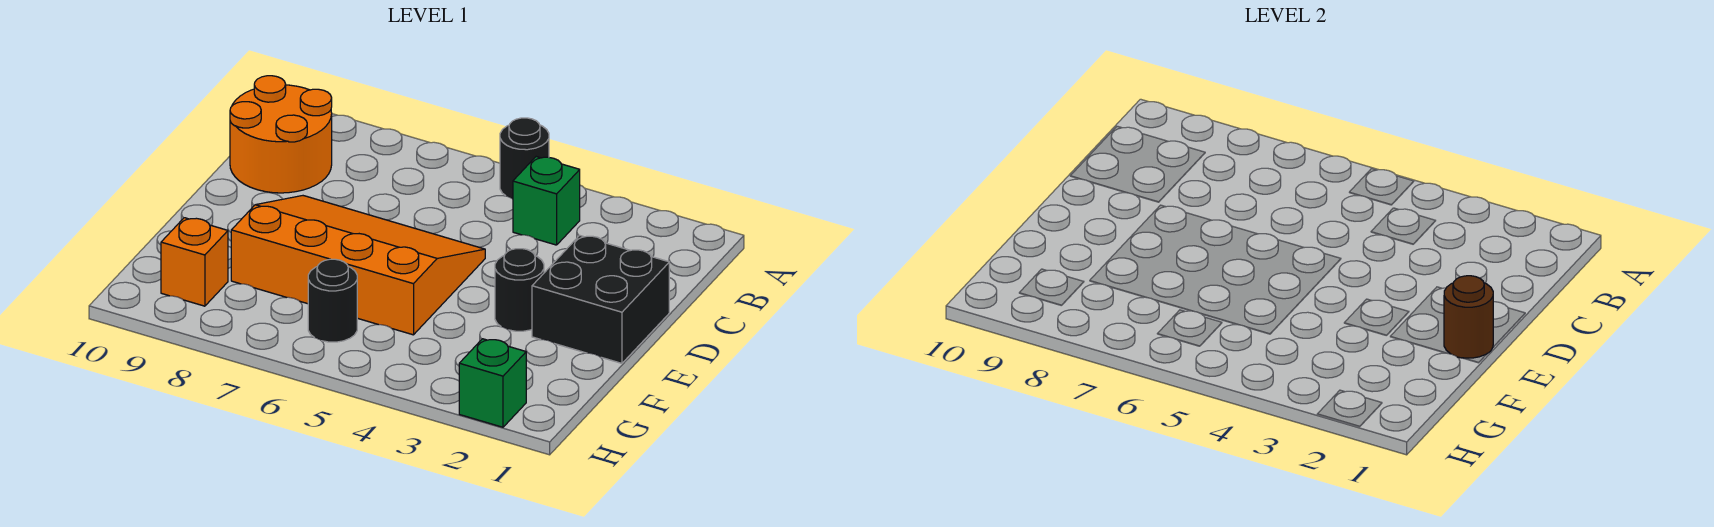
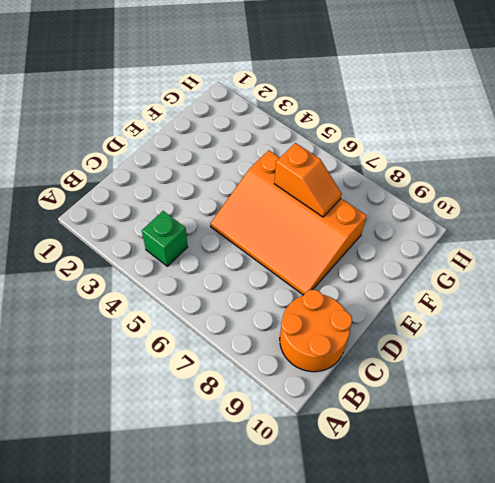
orange 1x2 slope [274,143,342,217] -> none
none -> black 1x1 round brick [500,118,549,199]
none -> black 2x2 brick [532,235,669,363]

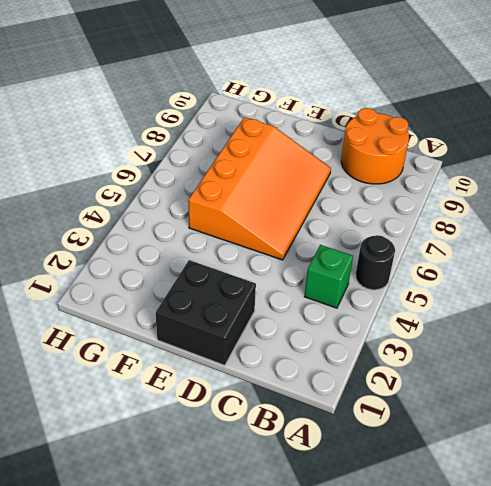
none -> black 1x1 round brick [495,249,544,331]
none -> black 1x1 round brick [308,259,357,342]

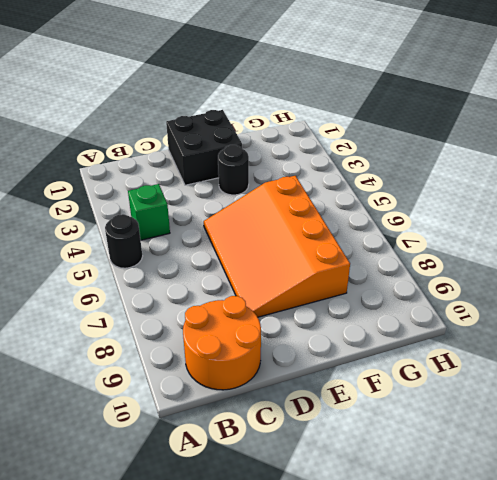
none -> black 1x1 round brick [308,259,357,342]
none -> orange 1x1 brick [161,218,228,306]

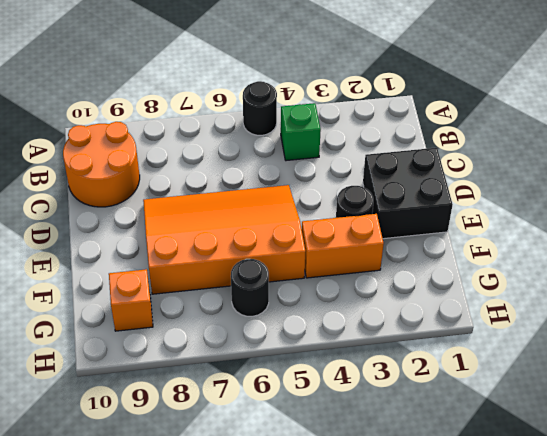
orange 1x2 brick [302,214,384,278] -> none
none -> green 1x1 brick [459,339,526,427]
none -> brown 1x1 round brick [1444,276,1493,358]

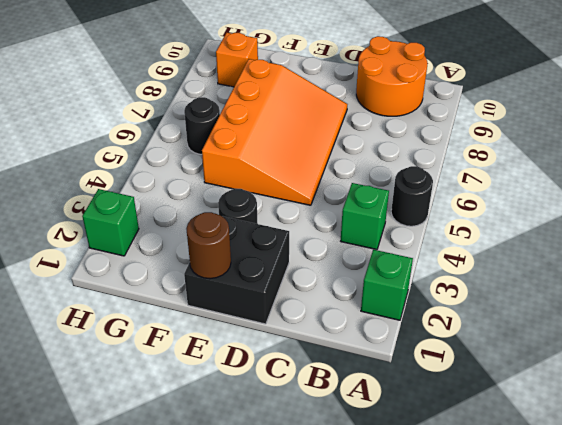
green 1x1 brick [361,250,413,320] -> none

